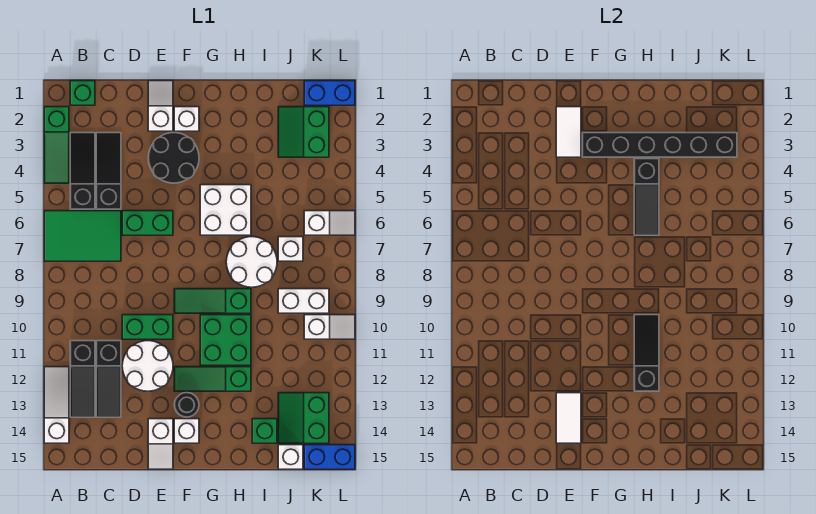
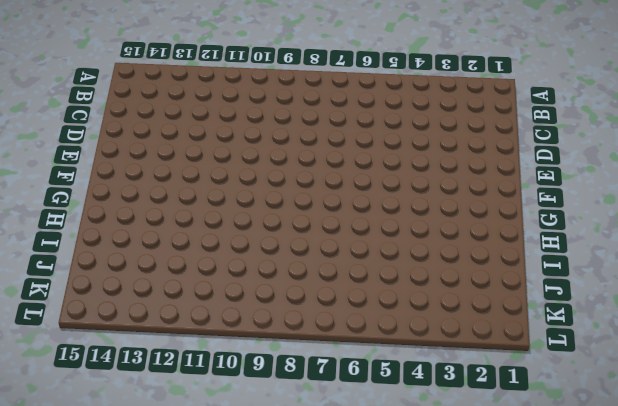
none -> green 1x3 slope [44,107,69,183]
none -> green 2x3 tile [44,211,121,261]
none -> white 1x3 slope [44,367,69,443]
none -> green 1x1 brick [70,81,95,105]

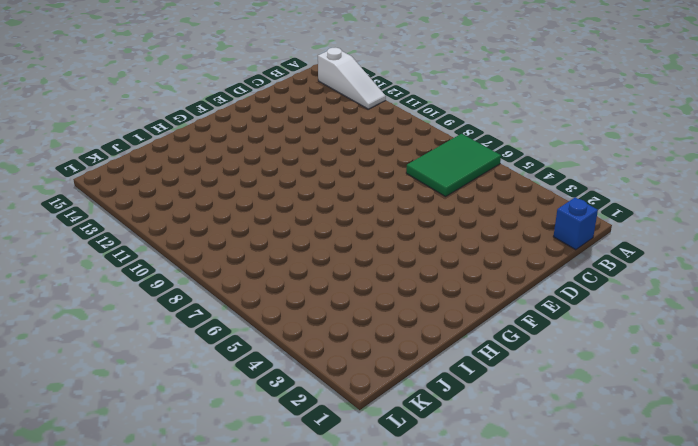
blue 1x1 brick [553,197,598,250] -> green 1x1 brick [70,81,95,105]
none -> green 1x3 slope [44,107,69,183]
none -> black 1x3 slope [70,133,95,209]
none -> black 1x3 slope [70,341,95,417]
none -> black 1x3 slope [96,133,121,209]

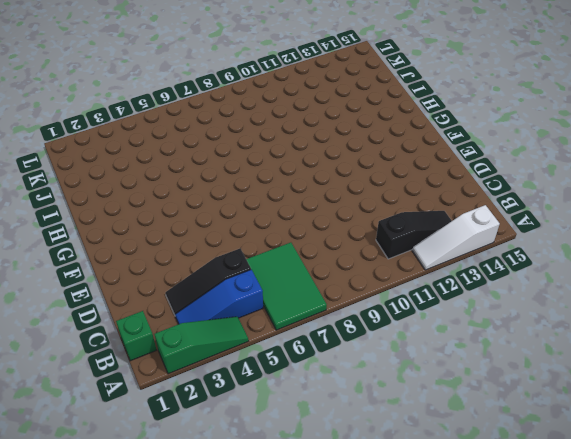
blue 1x3 slope [175,270,263,324] -> black 1x3 slope [70,133,95,209]
none -> black 1x3 slope [96,341,121,417]
none -> green 1x2 brick [122,211,173,235]
none -> green 1x2 brick [122,315,173,339]
none -> white 2x2 round brick [122,341,173,391]

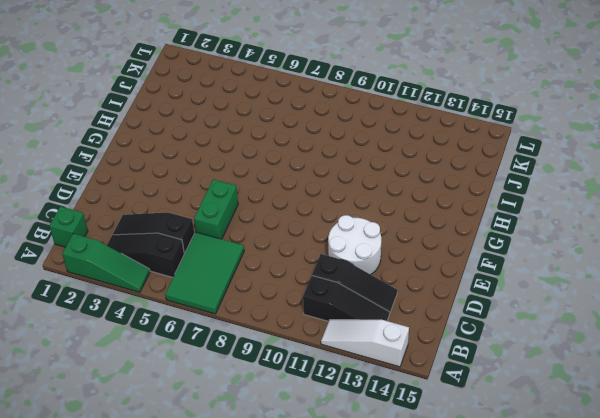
none -> green 1x2 brick [122,315,173,339]
none -> white 1x2 slope [148,81,173,131]
none -> black 2x2 round brick [148,133,199,183]
none -> white 1x2 slope [148,419,173,469]

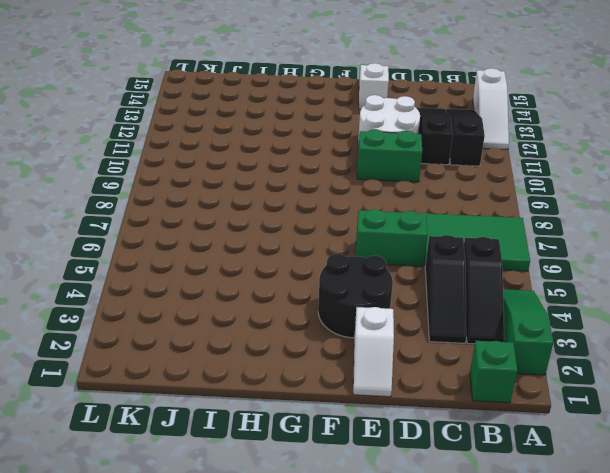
none -> white 1x1 brick [174,107,199,131]
none -> green 1x3 slope [174,289,251,313]
none -> green 1x3 slope [174,367,251,391]
none -> black 1x1 round brick [174,393,199,417]

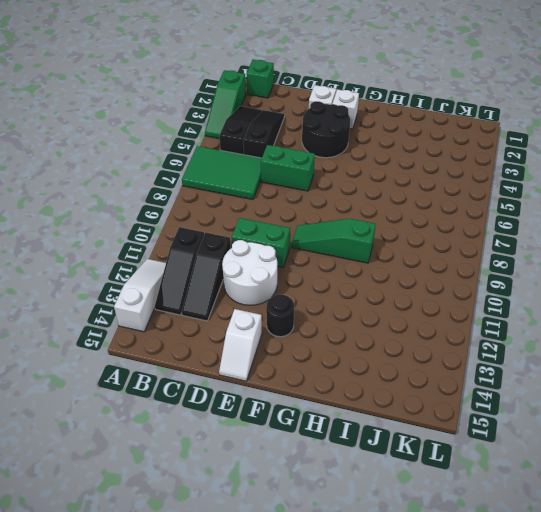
none -> green 1x3 slope [174,367,251,391]
none -> white 1x1 brick [174,419,199,443]
none -> white 2x2 brick [200,185,251,235]
none -> green 2x2 brick [200,315,251,365]

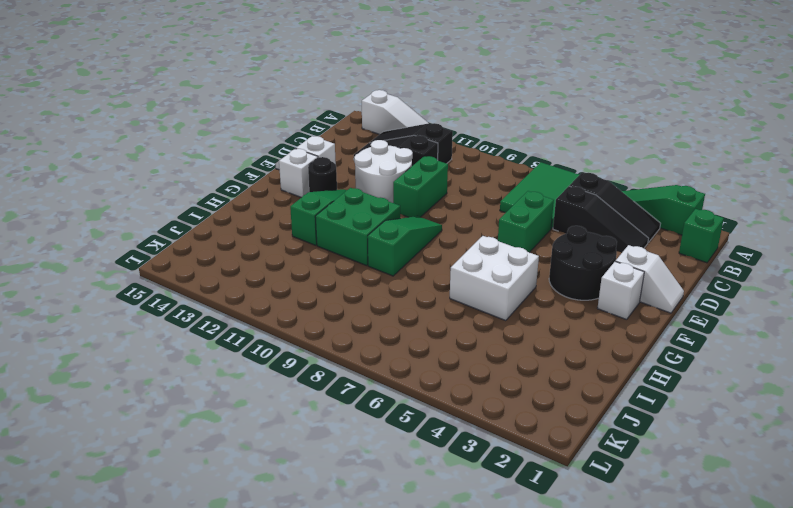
none -> white 2x2 round brick [226,237,277,287]
none -> green 1x1 brick [252,419,277,443]
none -> green 2x2 slope [278,107,329,157]
none -> white 1x1 brick [278,237,303,261]

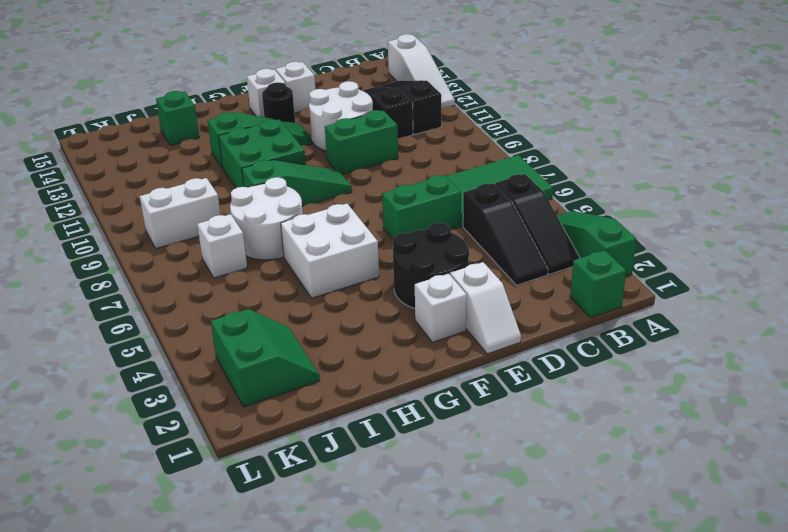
none -> green 2x2 slope [278,393,329,443]
none -> white 1x1 brick [278,445,303,469]
none -> blue 1x2 brick [304,81,355,105]
none -> white 1x2 slope [304,211,355,235]

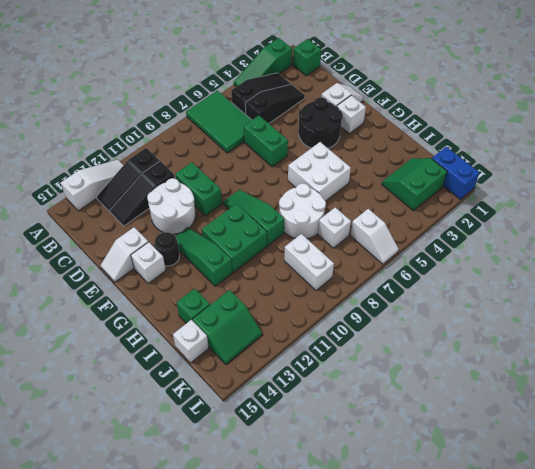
green 2x2 slope [193,290,262,364] -> green 2x2 slope turned to [278,393,329,443]
none -> white 1x2 slope [304,315,355,339]
none -> blue 1x2 brick [304,445,355,469]
none -> white 1x2 tile [556,107,581,157]
none -> white 1x2 tile [556,393,581,443]

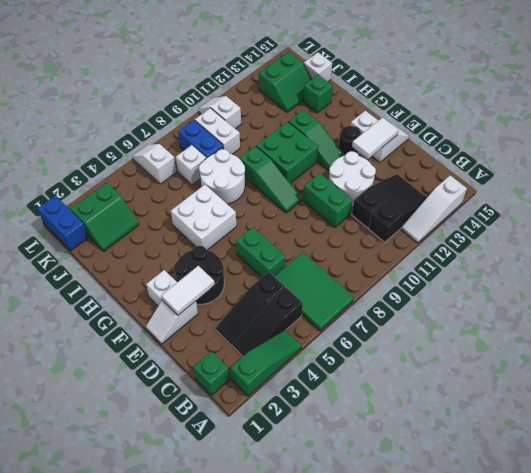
blue 1x2 brick [178,120,223,158] -> blue 1x2 brick moved to [304,445,355,469]
none -> black 1x6 brick [582,133,737,157]
none -> black 1x3 slope [634,159,659,235]
none -> black 1x3 slope [634,315,659,391]

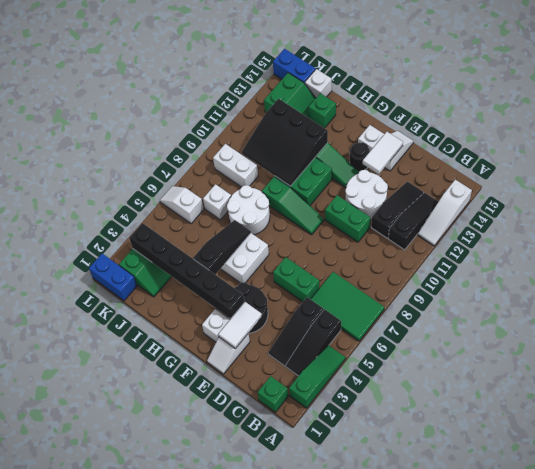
black 3x3 slope [242,99,328,186] -> black 1x3 slope [634,315,659,391]
none -> white 1x2 slope [304,315,355,339]

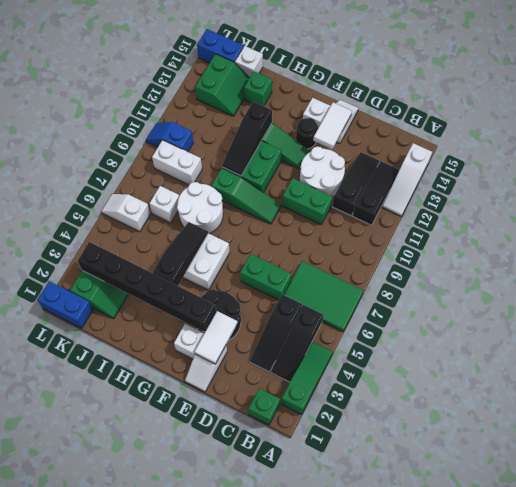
blue 1x2 slope [146,122,194,152] -> white 1x2 slope [304,315,355,339]

